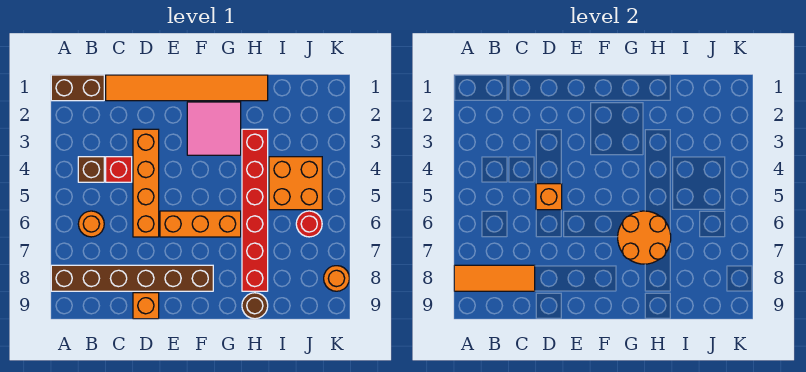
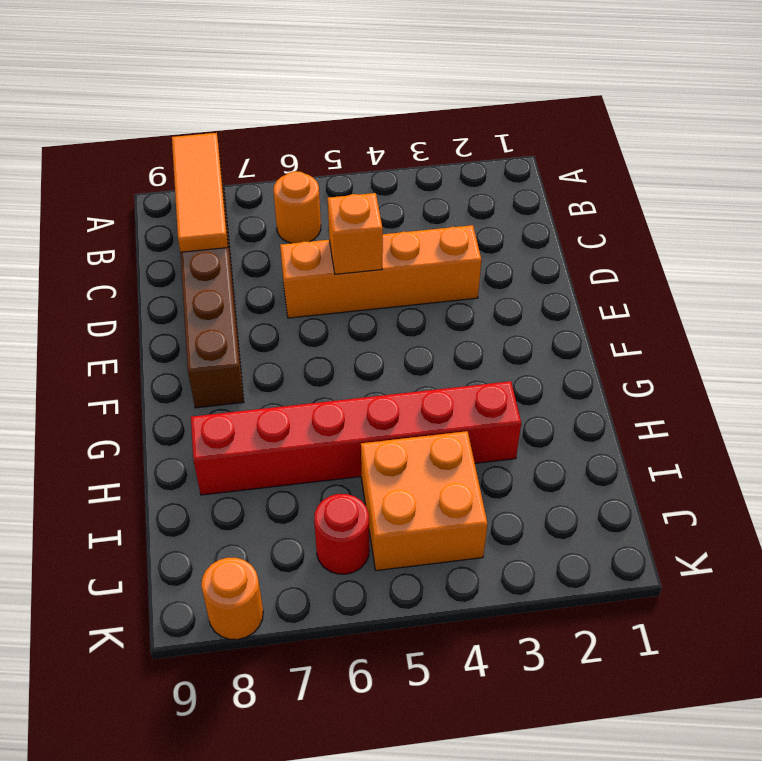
none -> brown 1x2 brick [51,75,104,101]
none -> brown 1x1 brick [78,157,104,182]
none -> orange 1x6 tile [106,75,268,101]

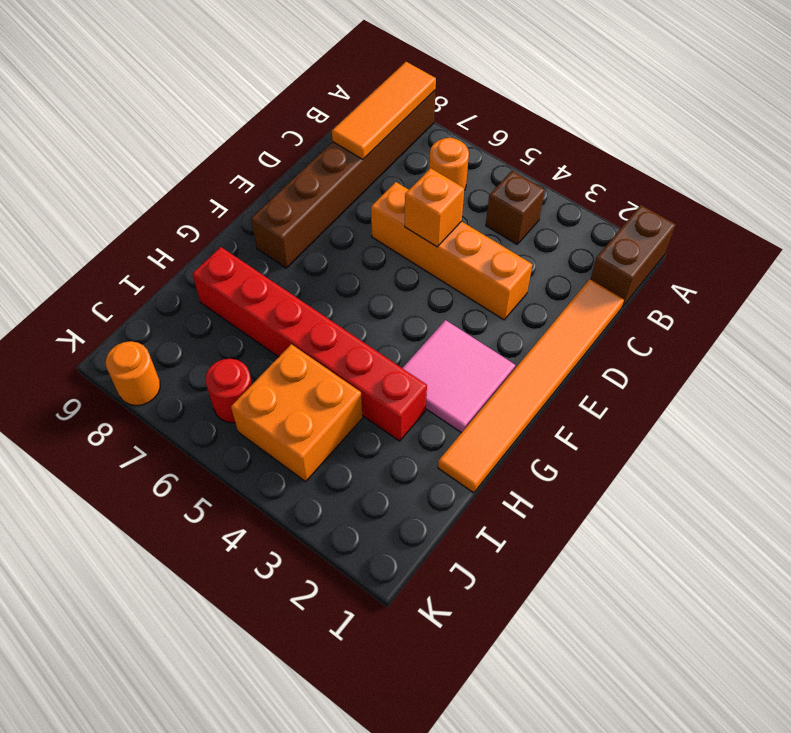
none -> red 1x1 brick [106,157,132,182]
none -> orange 1x1 brick [133,293,159,319]
none -> orange 1x3 brick [160,211,241,237]

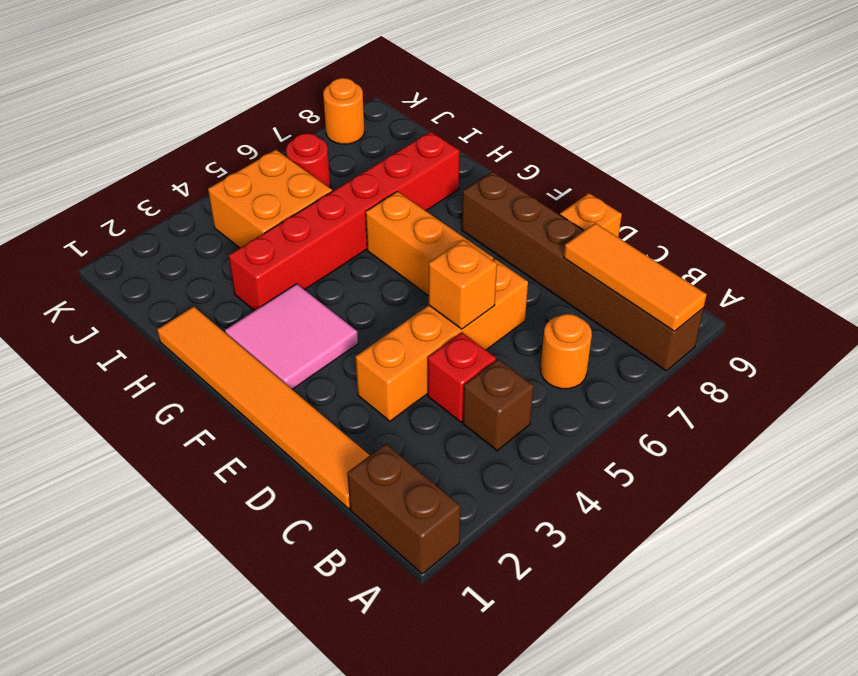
none -> brown 1x1 round brick [242,293,268,319]
none -> orange 2x2 round brick [618,211,671,264]

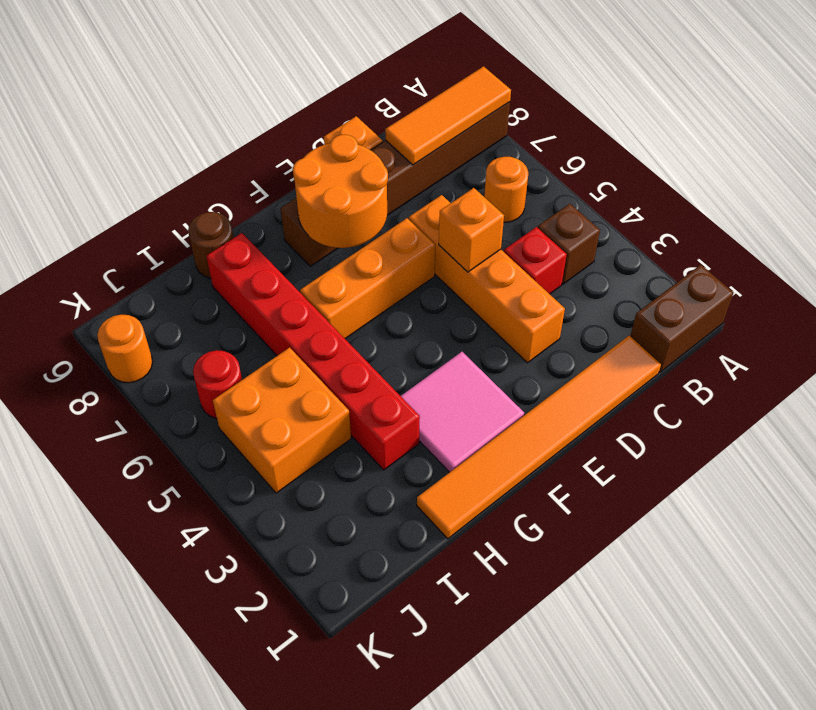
orange 2x2 round brick [293,135,388,248] -> orange 2x2 round brick moved to [618,211,671,264]

